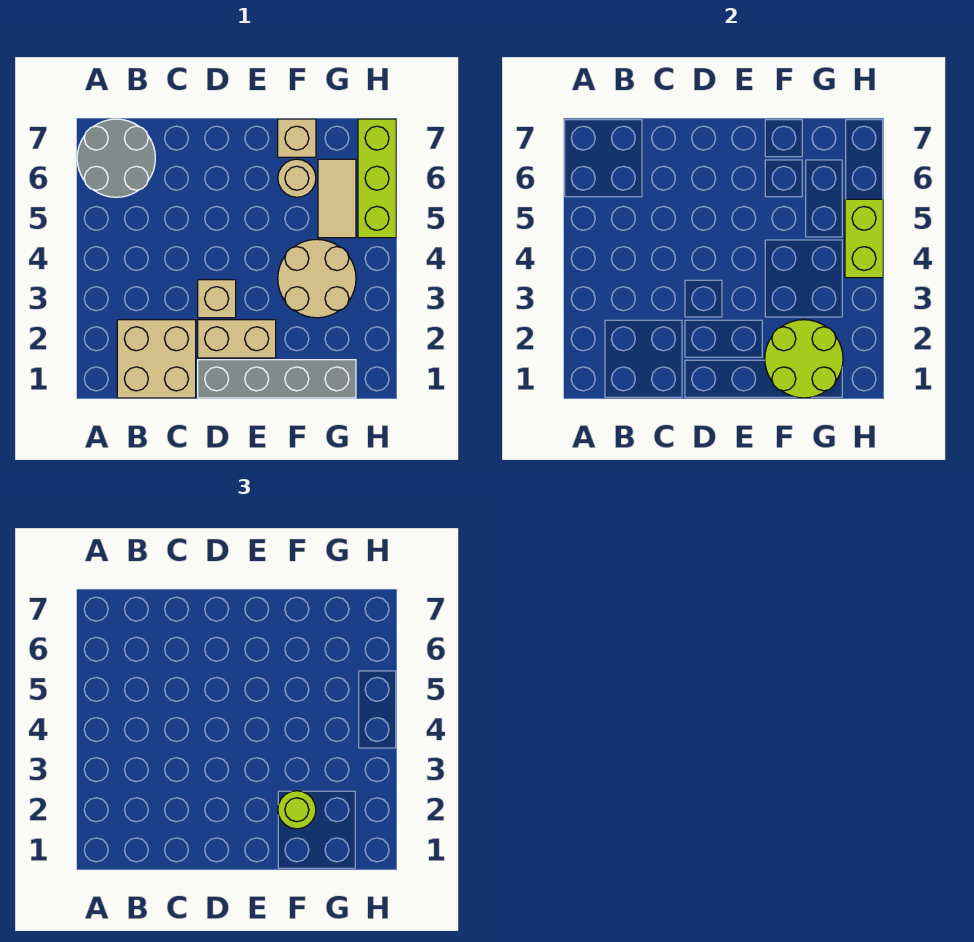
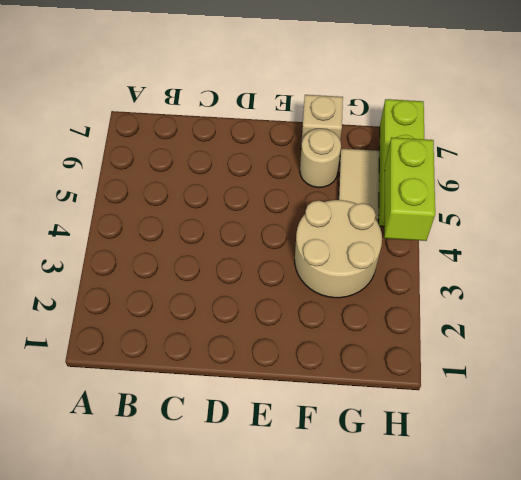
none -> grey 2x2 round brick [77,119,155,197]
none -> tan 2x2 brick [117,320,196,398]
none -> grey 1x4 brick [198,360,356,398]

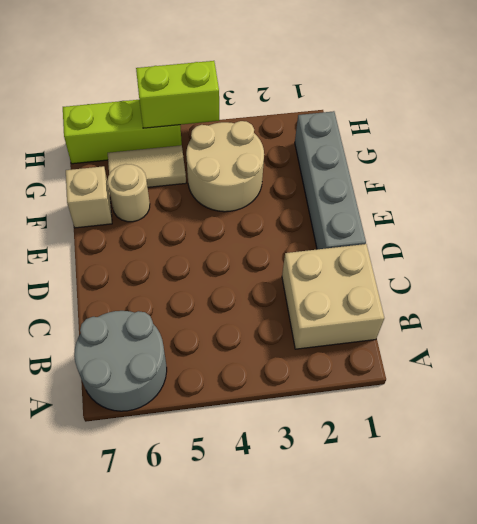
none -> tan 1x2 brick [198,320,276,358]
none -> tan 1x1 brick [198,280,236,318]
none -> lime 2x2 round brick [765,320,843,398]

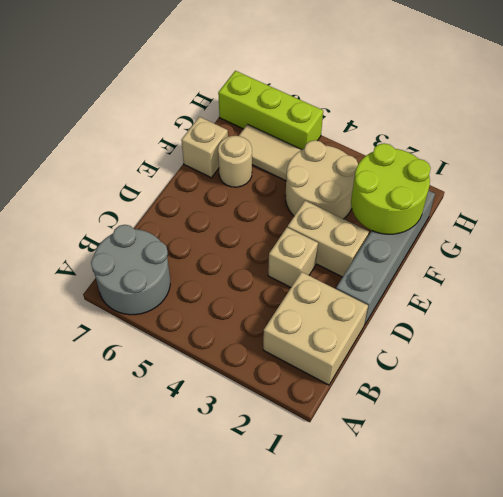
tan 1x2 brick [288,201,369,277] -> tan 1x2 brick turned to [198,320,276,358]
none -> lime 1x2 brick [845,199,883,278]
none -> lime 1x1 round brick [278,791,316,829]

